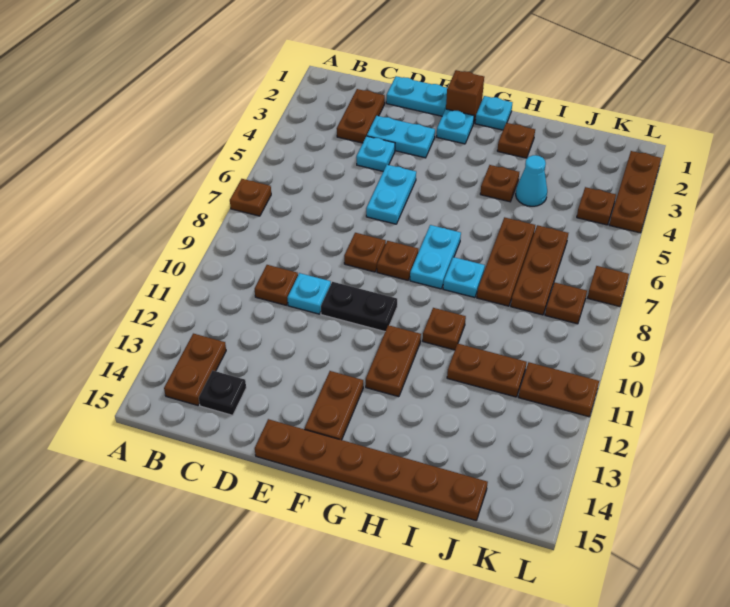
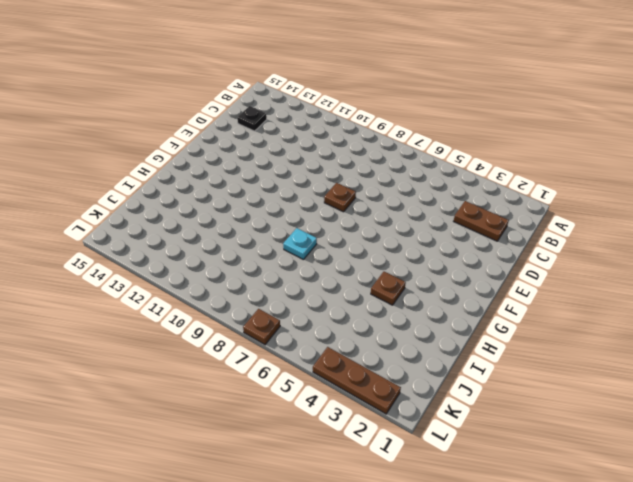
none -> brown 1x1 plate [230,179,271,216]
none -> brown 1x2 plate [164,334,226,405]
none -> brown 1x1 plate [255,265,298,305]
none -> cyan 1x2 plate [386,76,447,116]

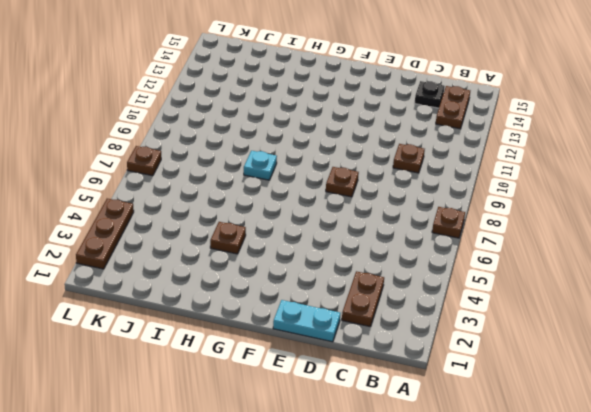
none -> cyan 1x2 plate [367,116,435,158]
none -> cyan 1x1 plate [356,136,395,171]
none -> cyan 1x1 plate [288,273,331,314]
none -> cyan 1x2 plate [366,165,416,224]

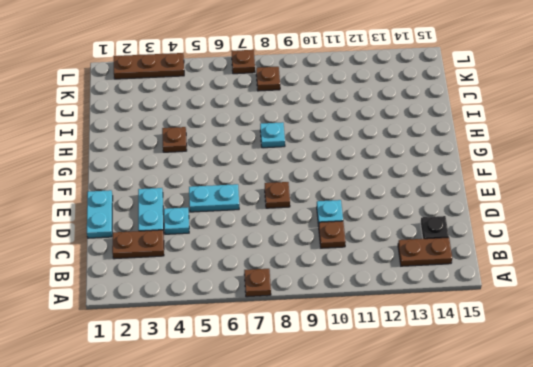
none -> black 1x2 plate [321,282,397,331]
none -> brown 1x6 plate [255,419,488,520]
none -> brown 1x1 brick [446,70,484,122]
none -> cyan 1x1 plate [437,109,474,144]

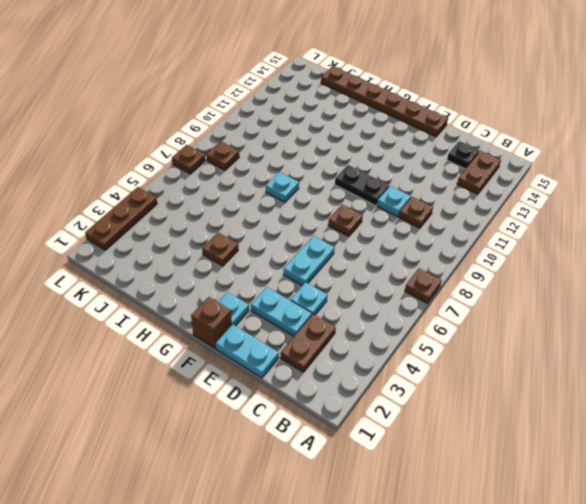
none -> brown 1x1 plate [377,241,418,280]
none -> brown 1x2 plate [305,371,363,440]
none -> cyan 1x1 plate [475,96,512,130]
none -> cyan 1x2 plate [410,225,461,289]

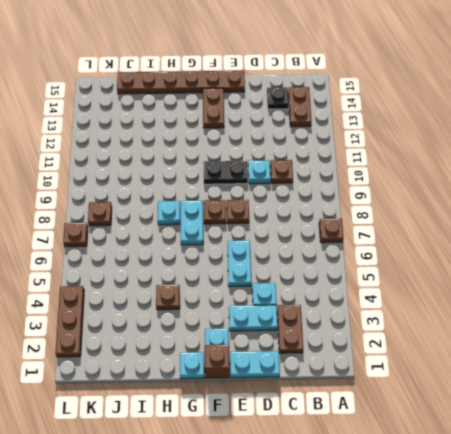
none -> brown 1x2 plate [366,325,421,397]
none -> brown 1x1 plate [497,123,535,158]
none -> brown 1x1 plate [423,308,466,350]
none -> cyan 1x1 cone [516,155,547,206]

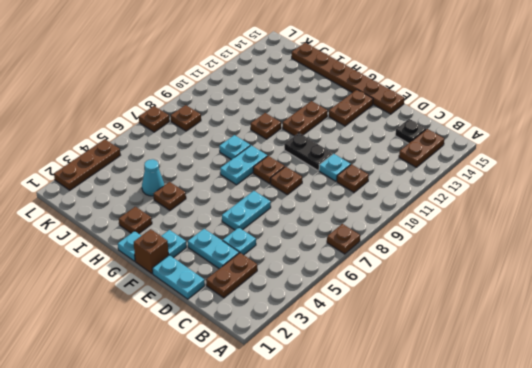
none -> brown 1x3 plate [477,217,535,306]
none -> brown 1x2 plate [447,344,527,397]
none -> brown 1x3 plate [511,225,568,315]
none -> brown 1x1 plate [577,187,616,225]

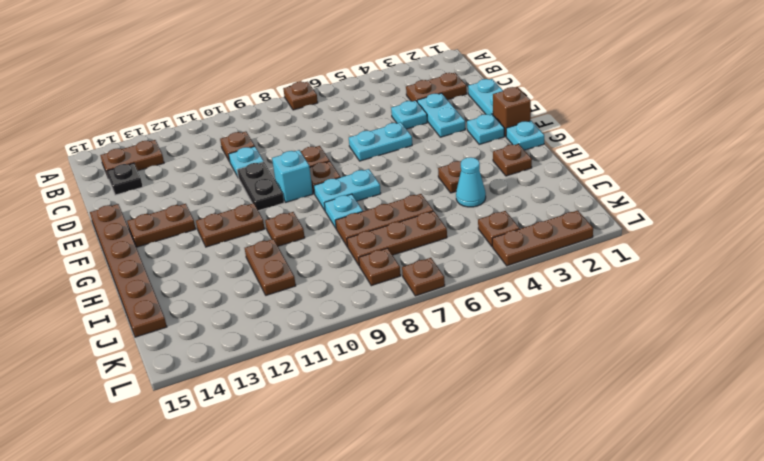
cyan 1x1 brick [272,150,313,202] -> none
none -> brown 1x2 plate [519,362,599,417]

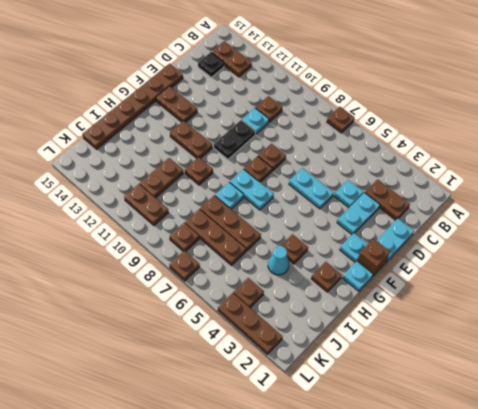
brown 1x2 plate [124,184,169,225] -> brown 1x2 plate turned to [519,362,599,417]

